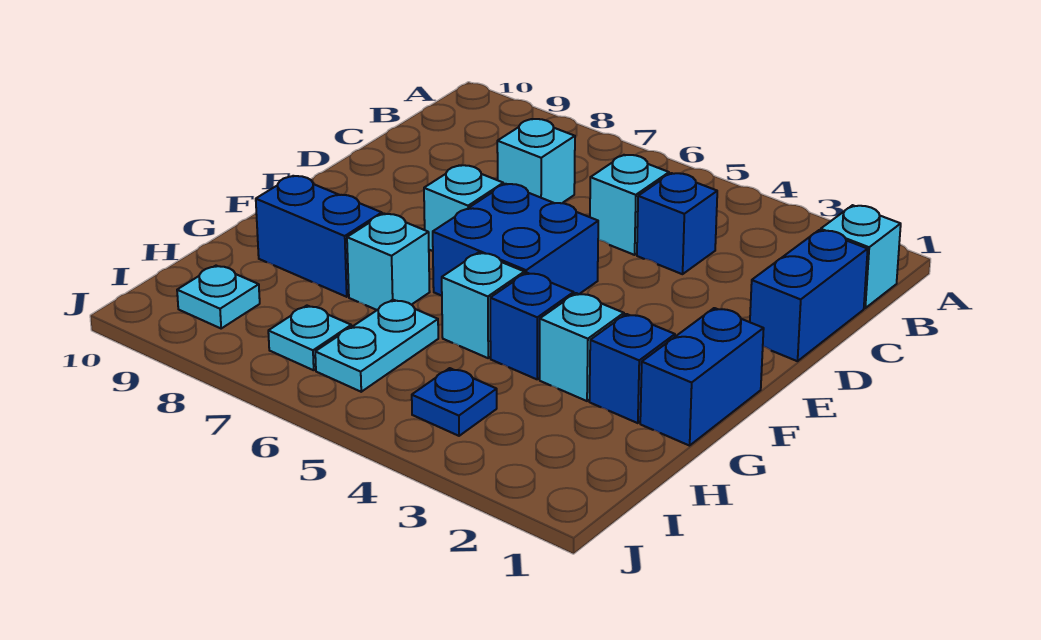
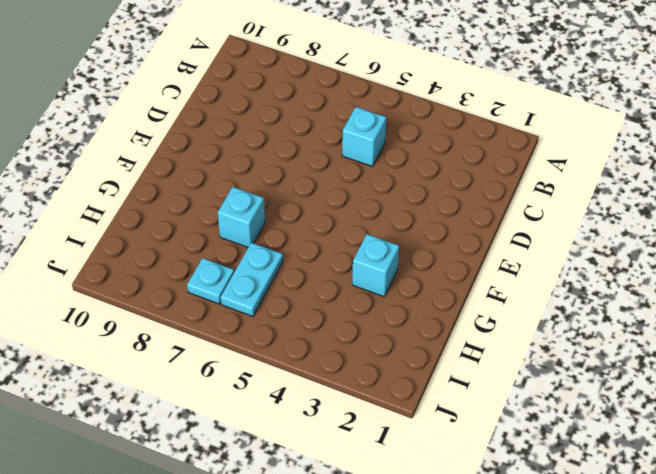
none -> cyan 1x1 brick [821,205,901,308]
none -> blue 1x2 brick [750,230,868,361]
none -> blue 1x1 brick [637,173,717,274]

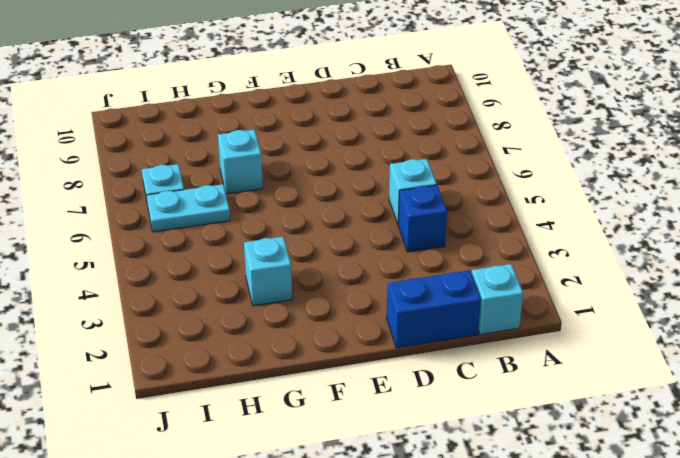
none -> cyan 1x1 brick [497,119,575,203]
none -> blue 2x2 brick [433,184,598,296]
none -> cyan 1x1 brick [424,165,503,251]

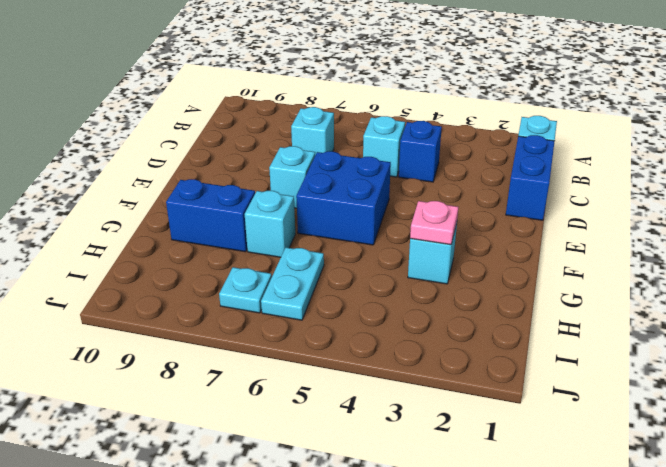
pink 1x1 plate [410,201,458,245] -> none
none -> blue 1x2 brick [640,308,764,446]
none -> blue 1x1 brick [589,314,675,423]
none -> blue 1x1 brick [490,273,574,379]

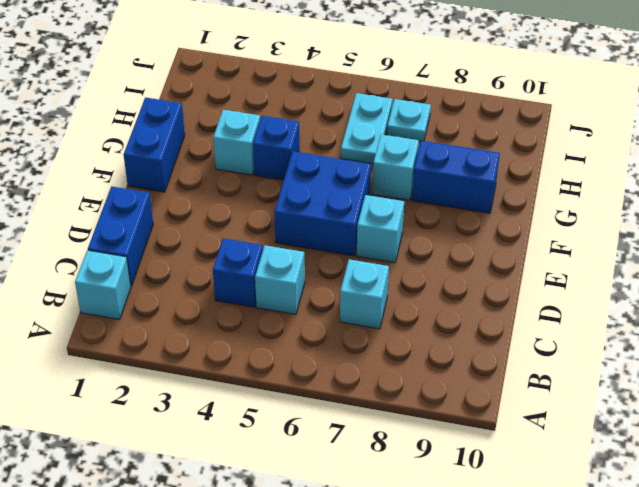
none -> blue 1x1 brick [589,314,675,423]
none -> cyan 1x1 brick [442,253,524,358]
none -> blue 1x1 plate [412,368,497,436]

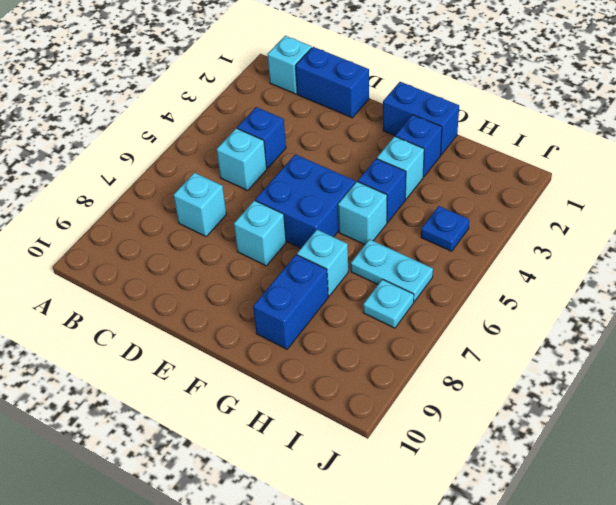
none -> cyan 1x1 plate [177,266,260,328]

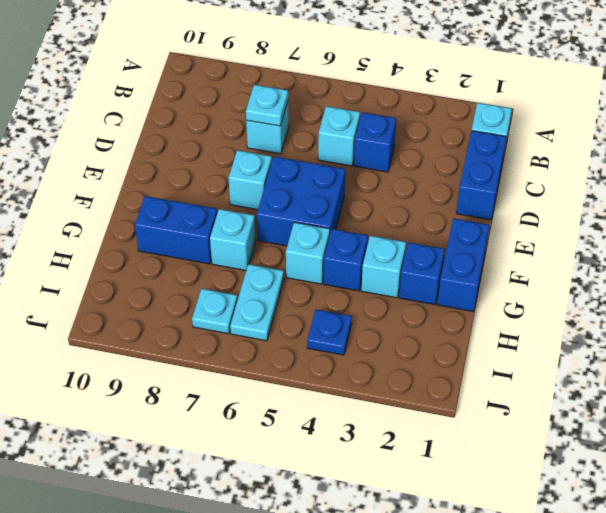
cyan 1x1 plate [246,85,288,126] -> cyan 1x1 plate moved to [177,266,260,328]

